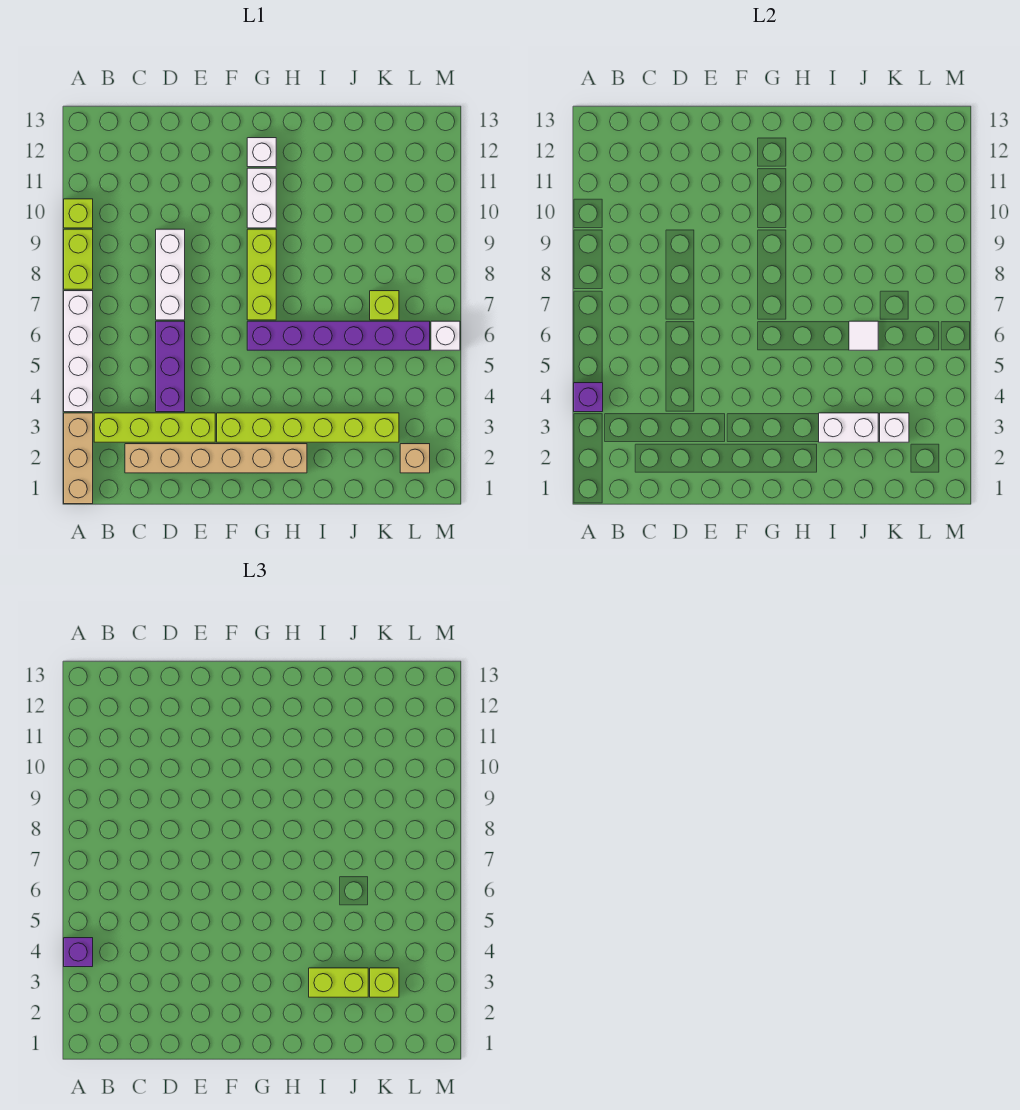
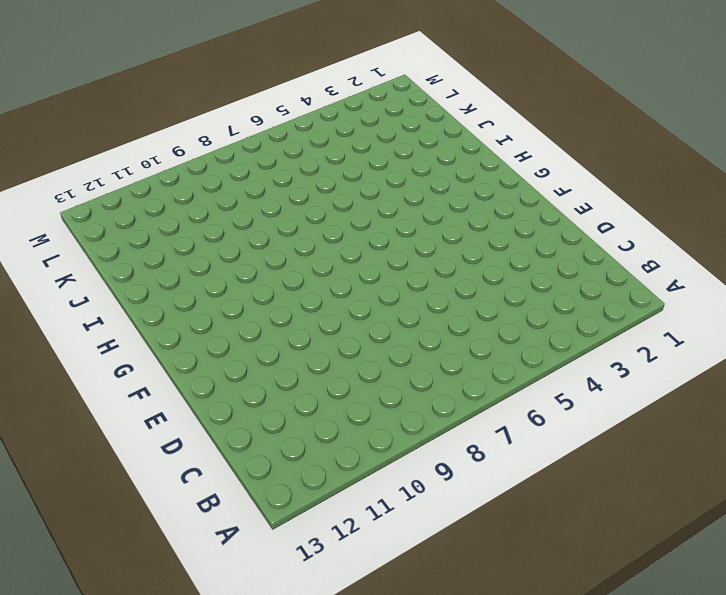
none -> tan 1x3 brick [64,413,93,504]
none -> white 1x4 brick [64,291,93,412]
none -> lime 1x2 brick [64,229,93,289]

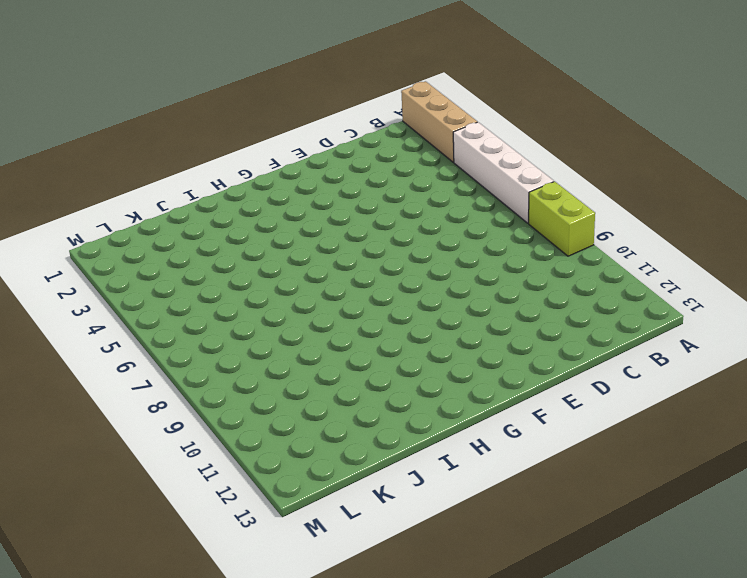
none -> lime 1x1 brick [64,199,93,228]
none -> lime 1x4 brick [94,413,215,442]
none -> tan 1x6 brick [125,444,307,473]

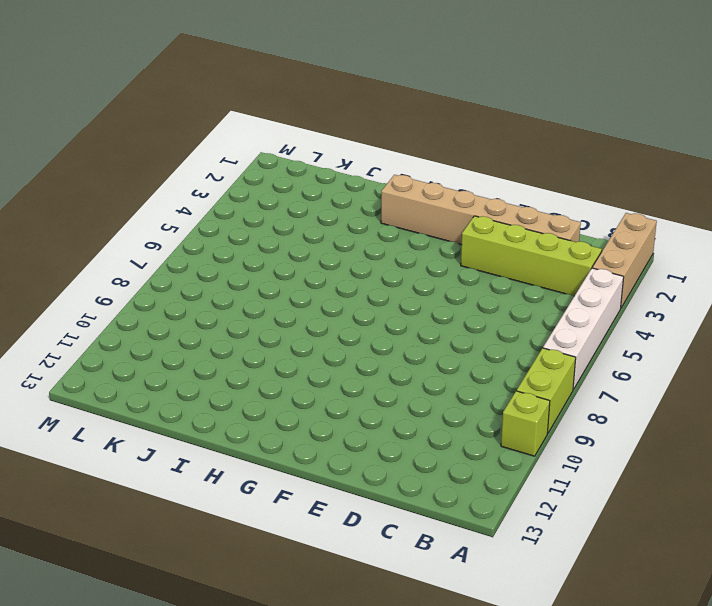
none -> purple 1x3 brick [156,321,185,412]
none -> white 1x3 brick [156,229,185,320]
none -> lime 1x6 brick [217,413,399,442]

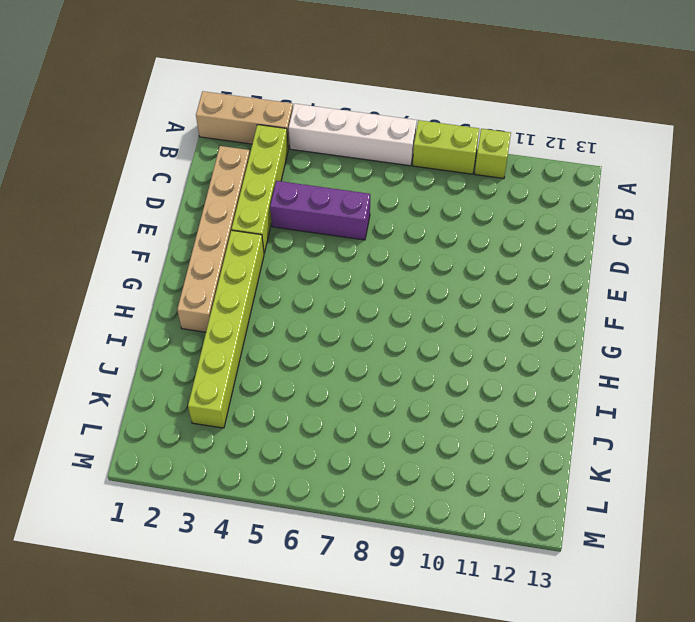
none -> white 1x3 brick [156,229,185,320]
none -> purple 1x6 brick [247,321,430,350]
none -> lime 1x3 brick [247,229,276,320]

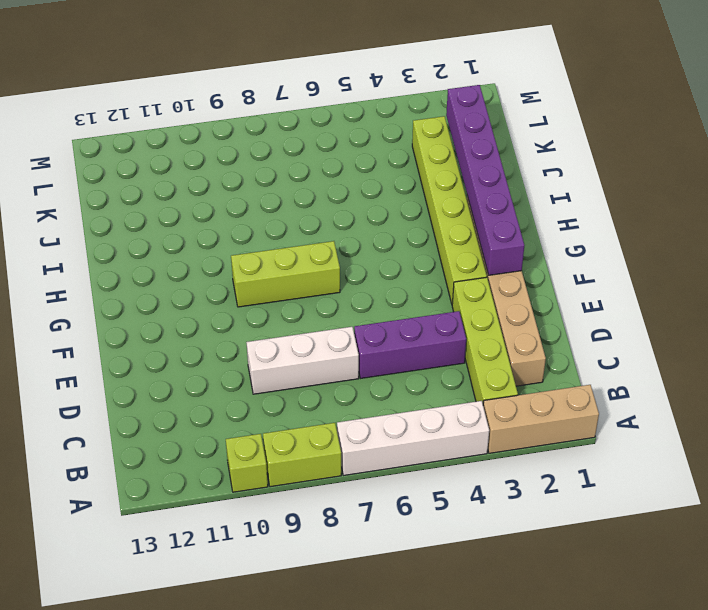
purple 1x6 brick [446,85,524,275] -> purple 1x6 brick moved to [247,321,430,350]
none -> white 1x2 brick [247,168,276,228]
none -> white 1x1 brick [247,138,276,167]
none -> lime 1x1 brick [370,291,399,320]

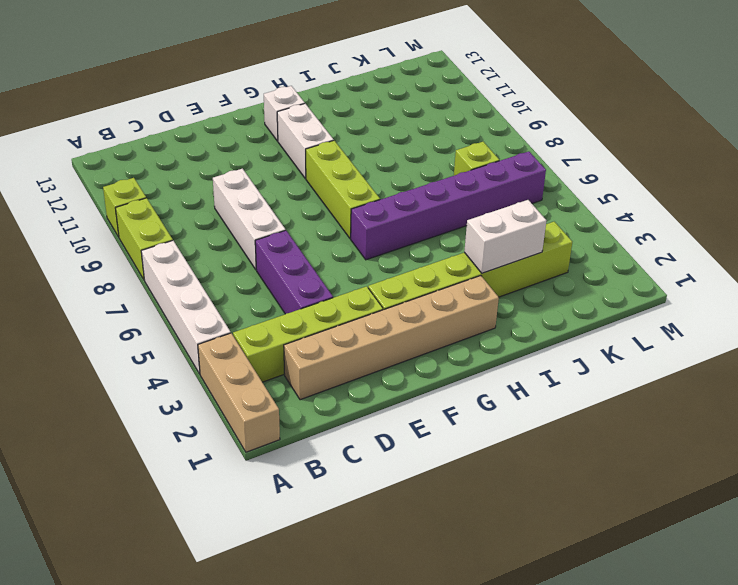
none -> tan 1x1 brick [400,444,430,473]
none -> white 1x1 brick [431,321,460,350]
none -> purple 1x1 brick [574,383,603,412]

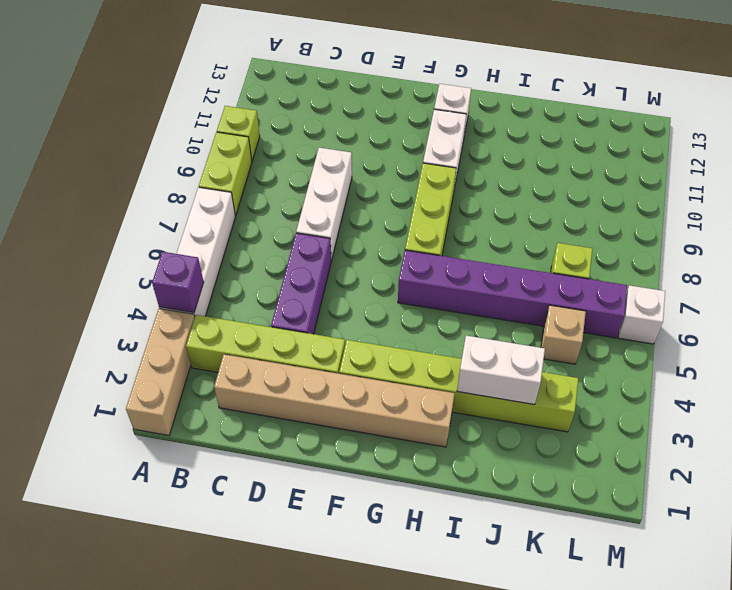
tan 1x1 brick [541,305,586,364] -> tan 1x1 brick moved to [400,444,430,473]
none -> white 1x1 tile [849,321,878,350]
none -> white 1x1 brick [880,413,909,442]
none -> purple 1x1 brick [64,938,93,967]

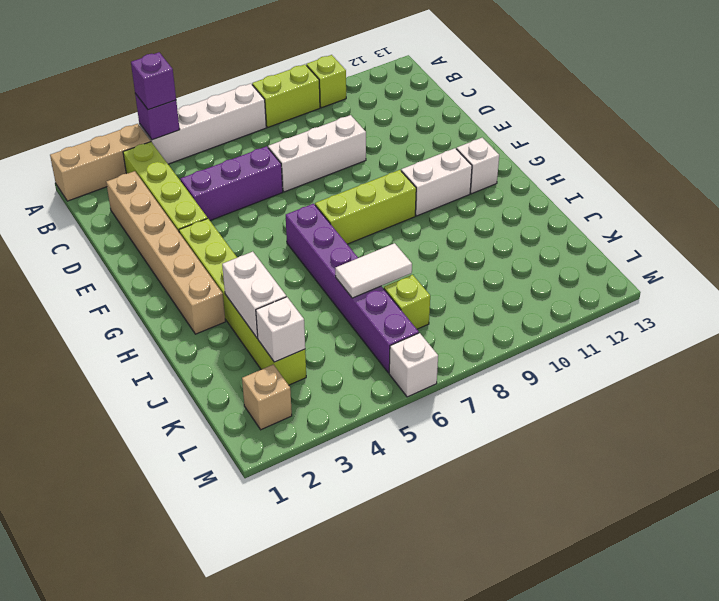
white 1x2 tile [335,243,412,298] -> white 1x1 tile [849,321,878,350]
none -> lime 1x2 brick [309,968,368,997]
none -> lime 1x1 brick [370,968,399,997]

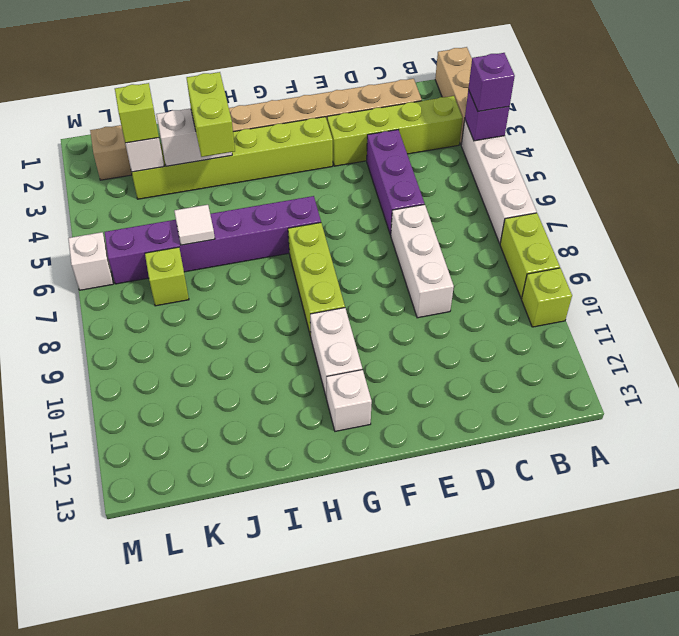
lime 1x2 brick [187,72,235,157] -> lime 1x2 brick turned to [309,968,368,997]

